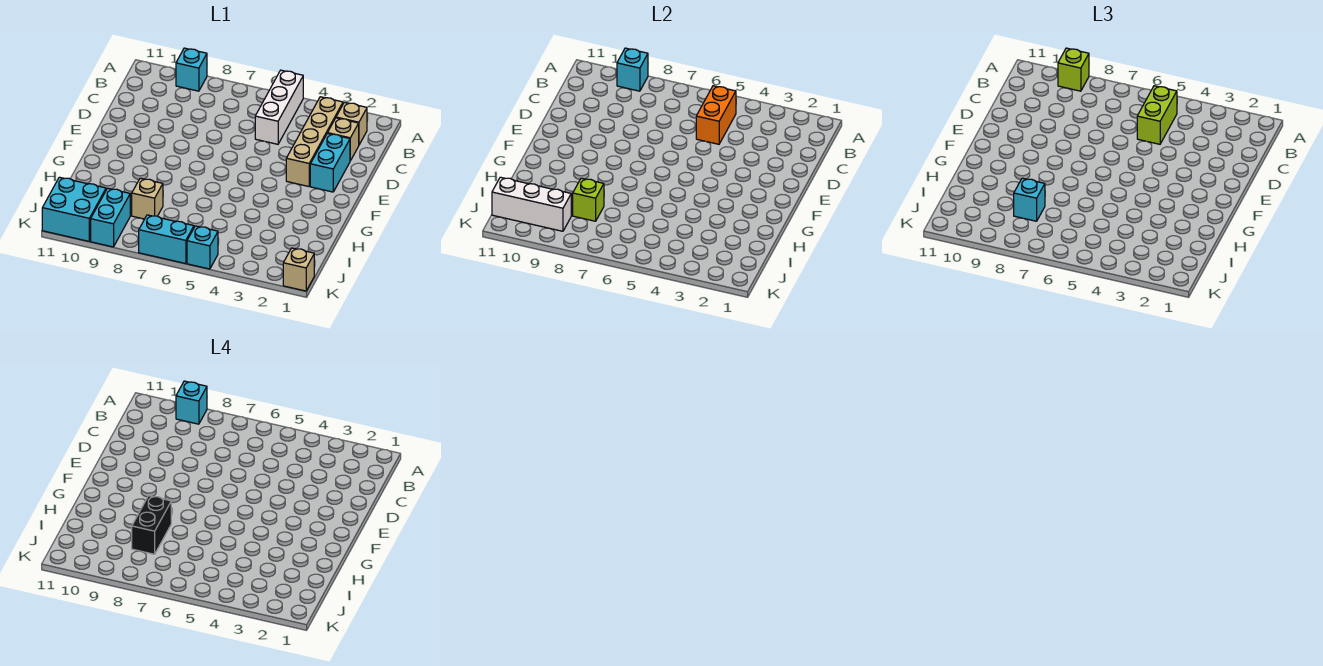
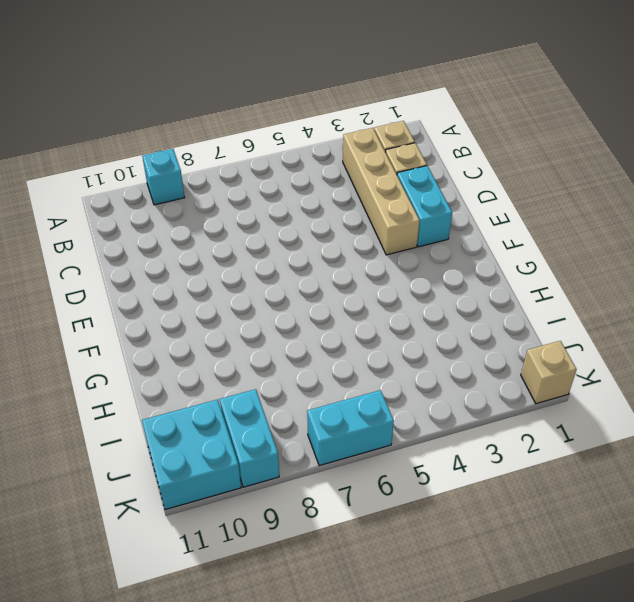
none -> white 1x3 brick [255,70,303,144]
none -> tan 1x1 brick [132,178,163,219]
none -> cyan 1x1 brick [187,226,218,269]

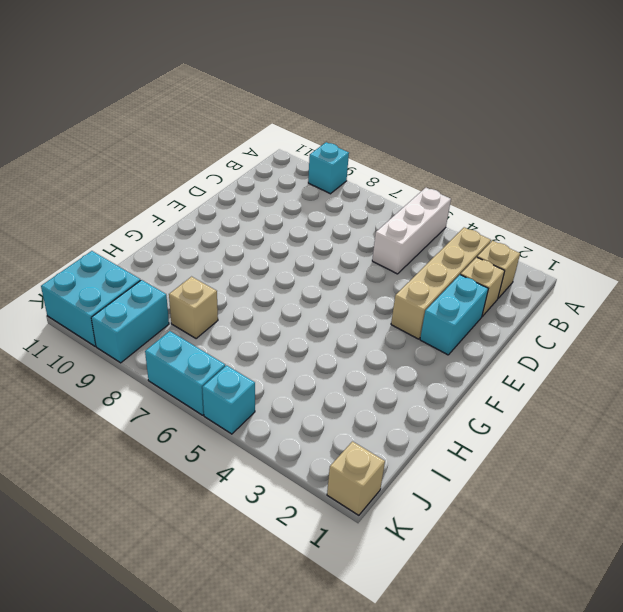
none -> cyan 1x1 brick [617,48,648,91]
none -> orange 1x2 brick [696,86,736,144]
none -> lime 1x1 brick [573,178,604,221]

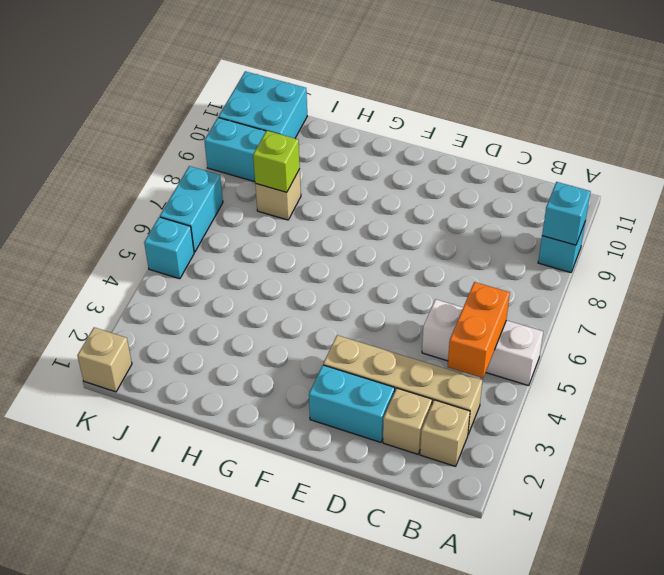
orange 1x2 brick [448,282,510,378] -> orange 1x2 brick turned to [696,86,736,144]
none -> white 1x3 brick [492,177,571,231]
none -> lime 1x1 brick [1058,48,1089,91]
none -> lime 1x2 brick [1137,86,1177,144]

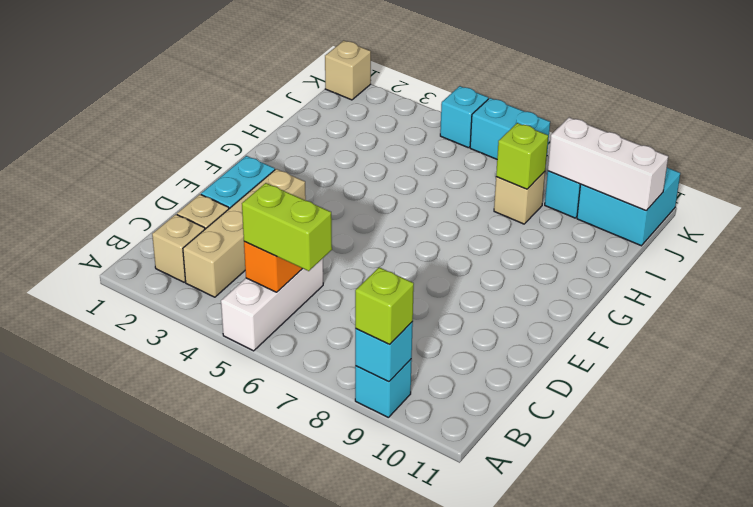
lime 1x2 brick [242,183,332,271] -> lime 1x2 brick turned to [1137,86,1177,144]
none -> cyan 1x1 brick [1014,178,1045,221]
none -> cyan 1x1 brick [176,381,207,424]
none -> black 1x2 brick [132,496,171,554]

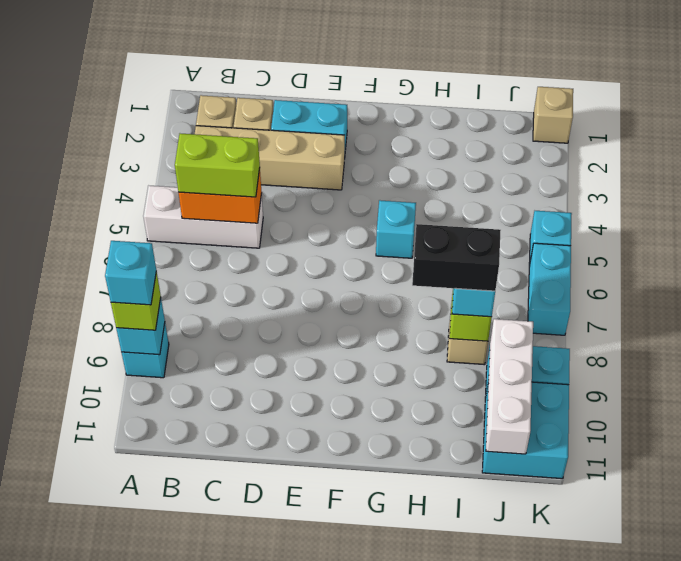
cyan 1x1 brick [376,200,416,258] -> none

